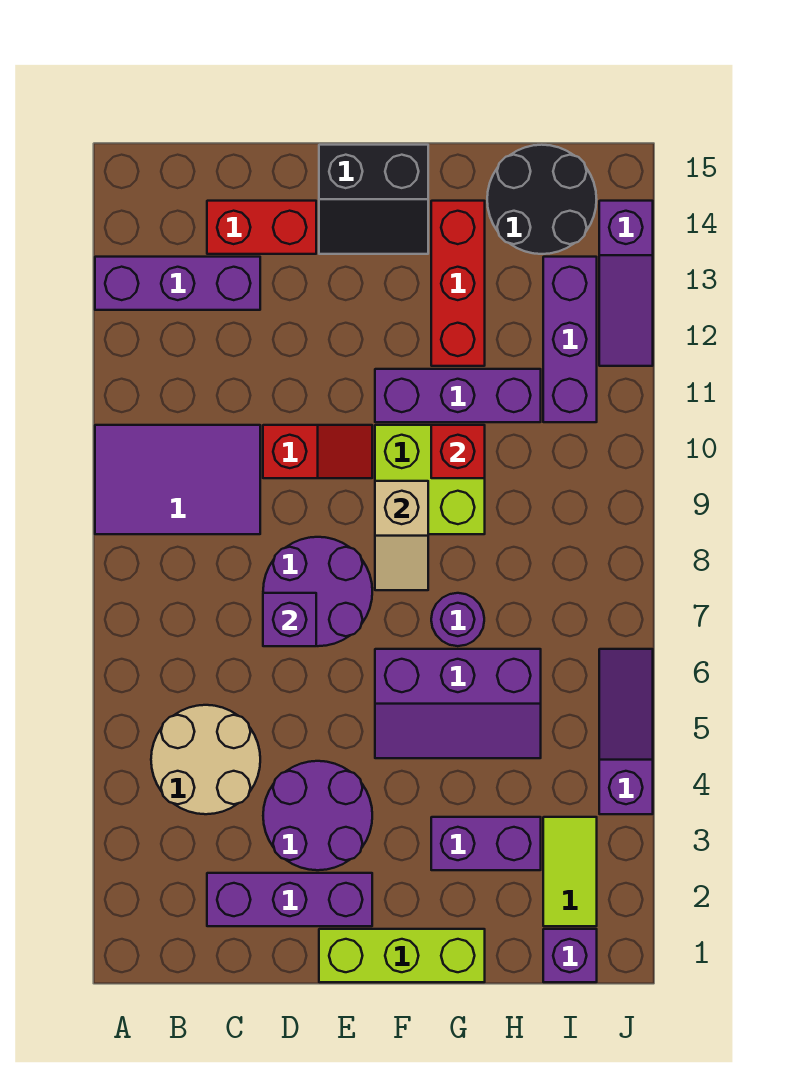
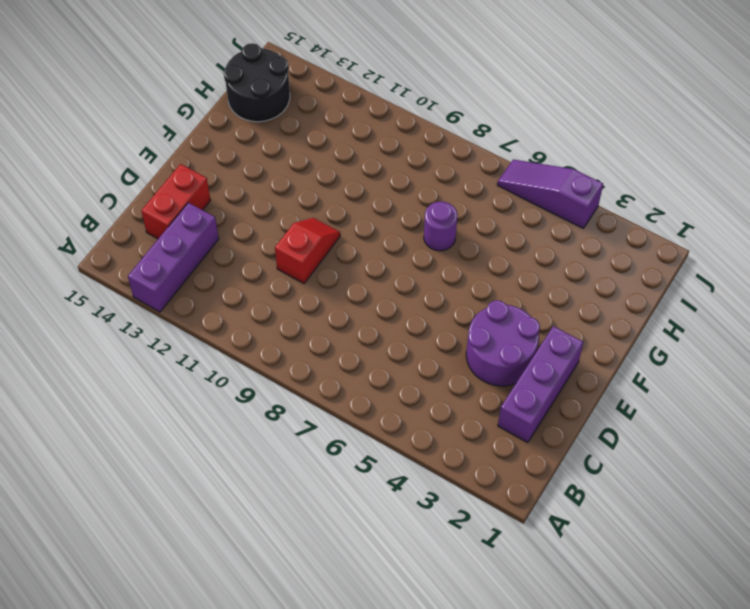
none -> purple 2x3 tile [95,425,260,534]
none -> tan 2x2 round brick [151,705,260,814]
none -> purple 2x2 round brick [263,537,372,646]

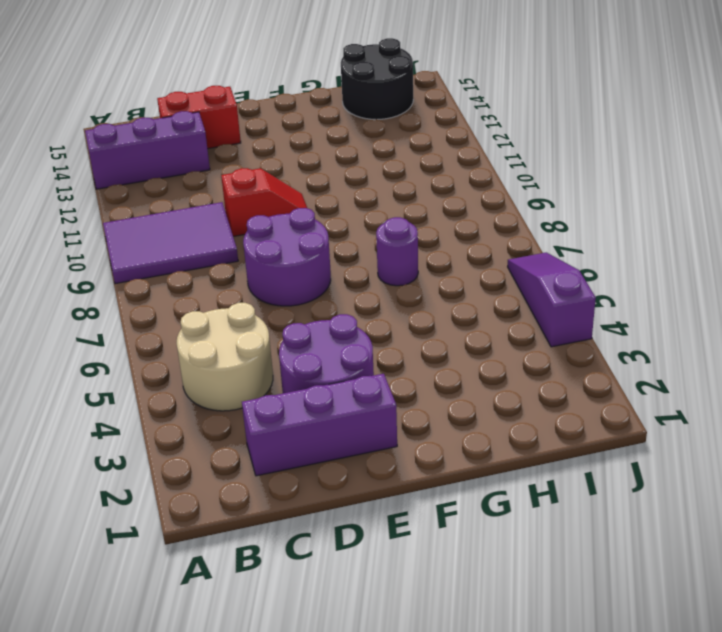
none -> lime 1x3 brick [319,929,485,982]
none -> black 2x2 slope [319,145,428,254]
none -> purple 2x3 slope [375,649,541,758]

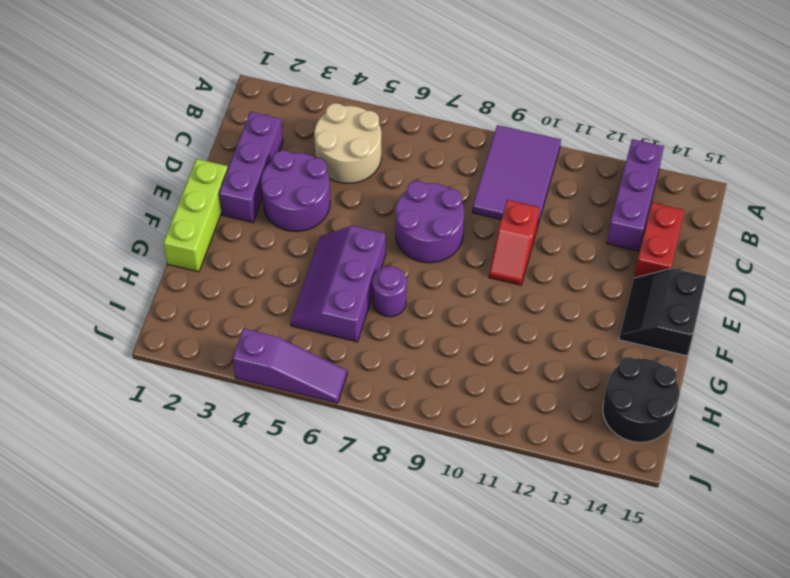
none -> lime 2x2 brick [375,425,485,534]
none -> purple 1x3 brick [375,369,541,422]
none -> purple 1x2 brick [431,817,541,870]

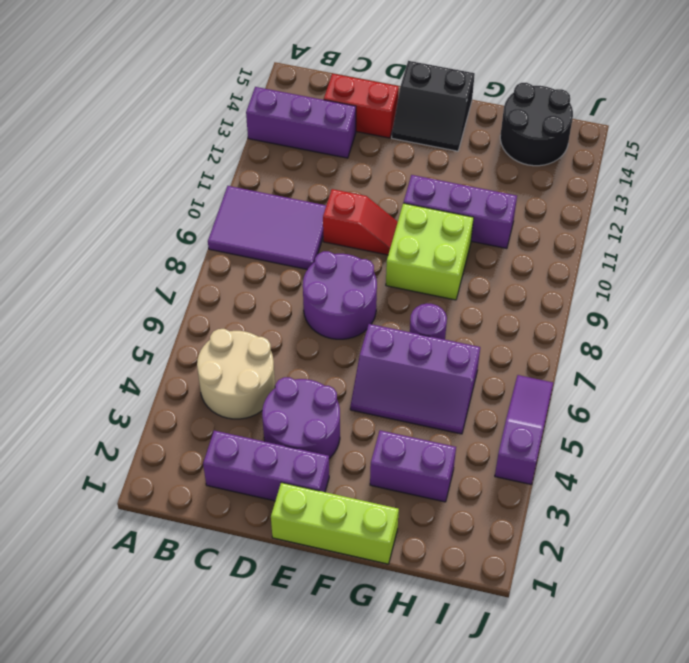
none -> red 1x3 brick [431,201,485,366]
none -> purple 1x1 brick [543,929,597,982]
none -> lime 1x2 tile [543,817,597,926]

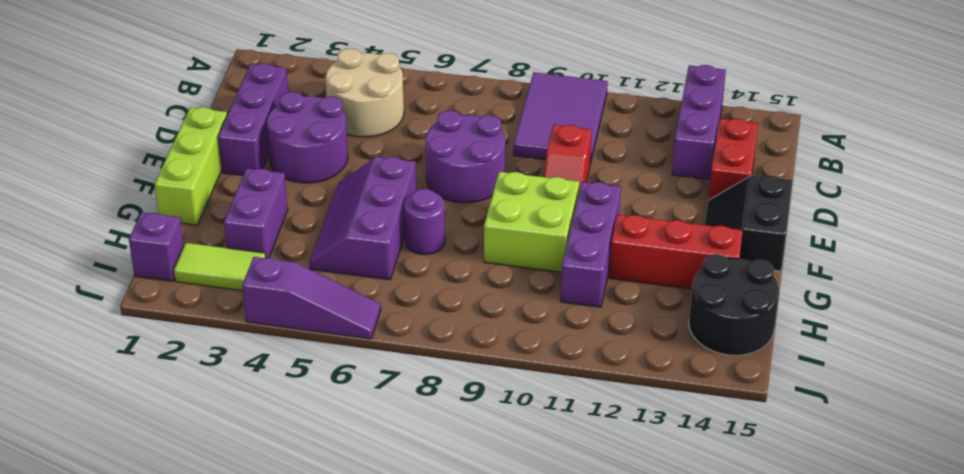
none -> purple 1x3 brick [543,257,597,422]
none -> purple 1x3 slope [599,201,653,366]
none -> purple 1x1 brick [263,593,316,646]

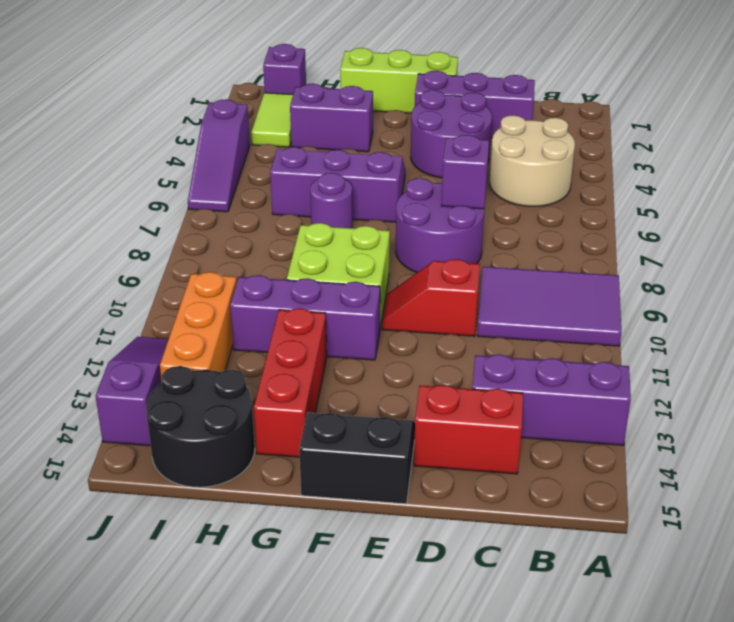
orange 1x3 brick [160,272,237,380] -> purple 1x3 brick [543,257,597,422]
none -> tan 1x2 slope [375,481,428,590]
none -> red 1x1 brick [431,425,485,478]

